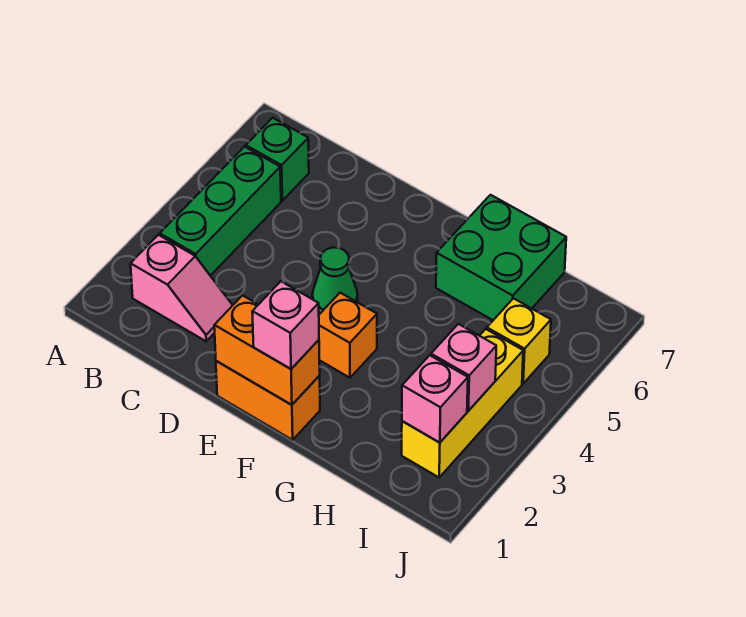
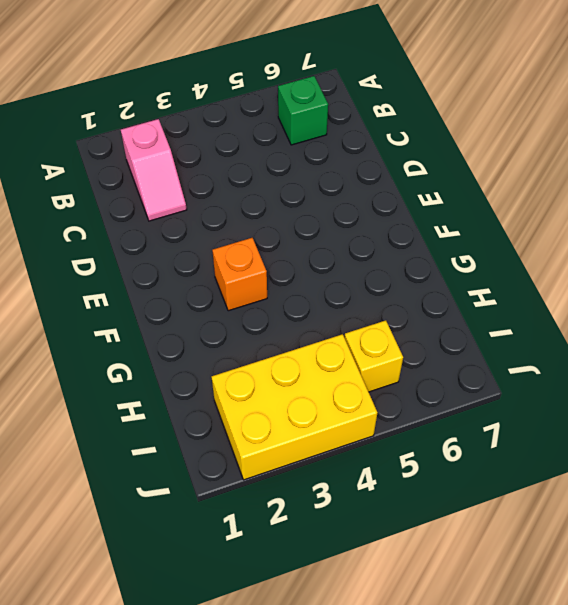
yellow 2x3 brick [212,334,378,480] -> yellow 1x3 brick [402,329,523,477]
none -> green 1x3 brick [160,147,281,276]
none -> orange 1x2 brick [216,361,320,440]
none -> green 1x1 cone [312,248,358,313]

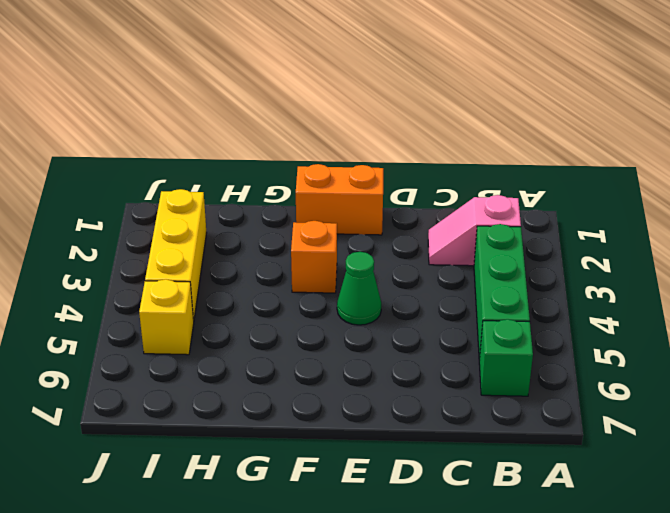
none -> green 2x2 brick [436,195,566,320]
none -> orange 1x2 brick [214,295,320,405]
none -> pink 1x1 brick [402,355,468,443]

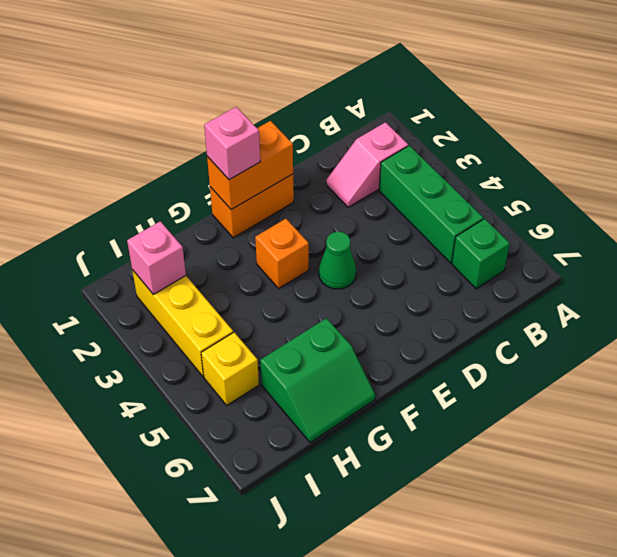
green 2x2 slope [260,318,375,443] -> green 2x2 brick [436,195,566,320]
none -> pink 1x1 brick [431,324,496,411]

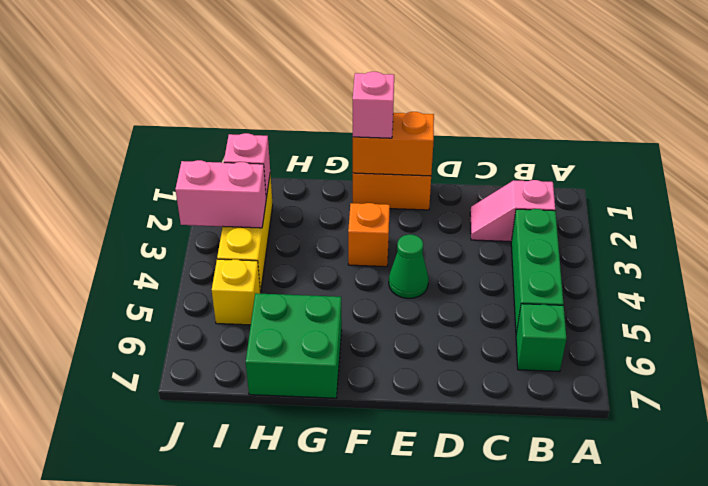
pink 1x2 brick [175,160,266,228] -> pink 1x1 brick [431,324,496,411]

